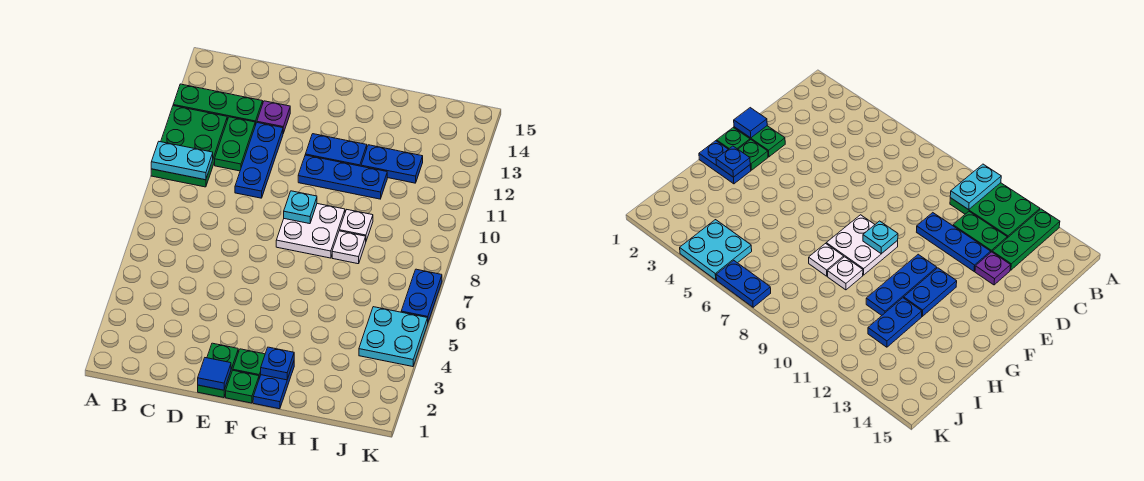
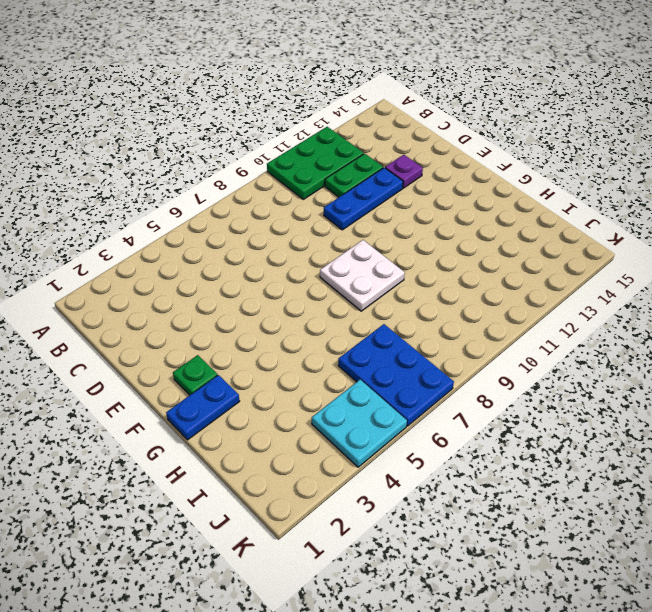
blue 2x3 plate [338,324,454,426] -> blue 1x2 plate [401,269,442,322]
none -> green 1x3 plate [173,84,263,125]
none -> green 1x2 plate [198,343,238,398]
none -> green 1x1 plate [226,370,259,403]

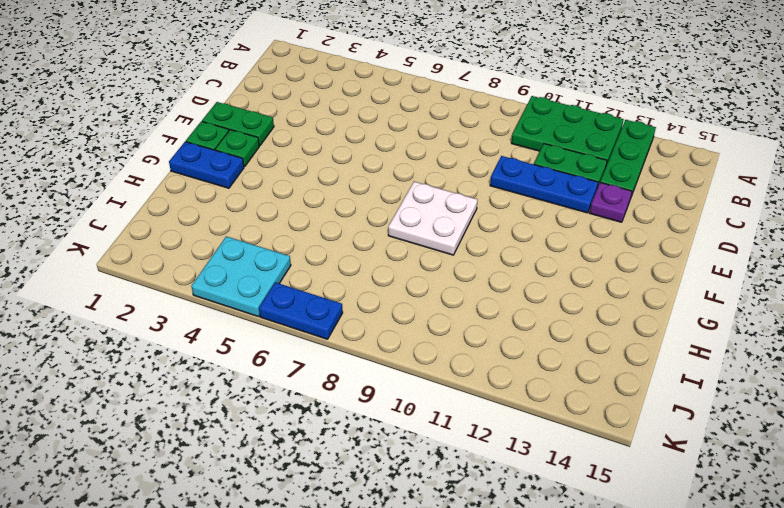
none -> blue 1x3 plate [298,155,387,199]
none -> blue 1x2 plate [305,134,367,166]
none -> white 1x1 plate [332,231,366,264]

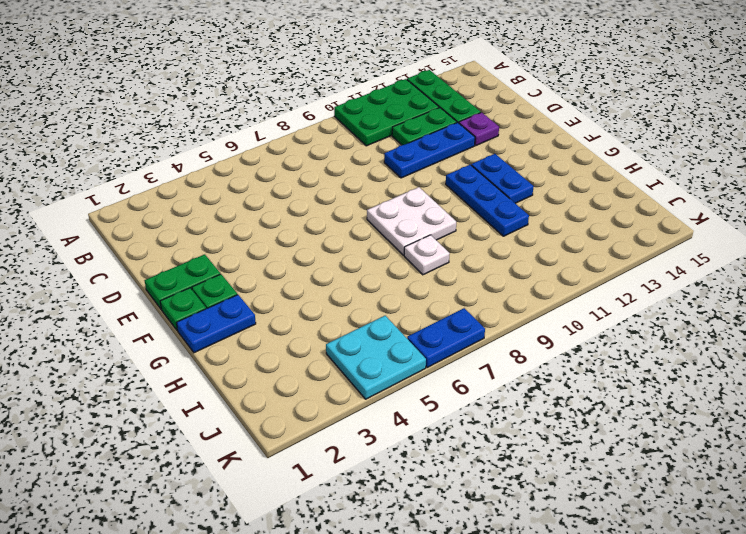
none -> white 1x1 plate [339,210,373,241]
none -> blue 1x2 plate [361,145,423,183]
none -> cyan 1x2 plate [151,142,213,180]

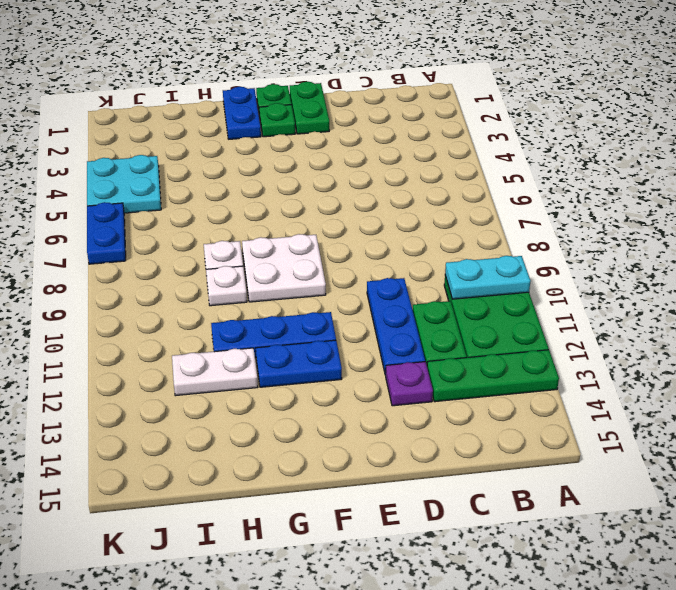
white 1x2 plate [172,348,258,396] -> blue 1x2 plate [361,145,423,183]
none -> blue 1x1 tile [198,358,231,390]
none -> cyan 1x1 plate [284,191,317,224]
none -> blue 1x1 plate [261,347,294,380]

